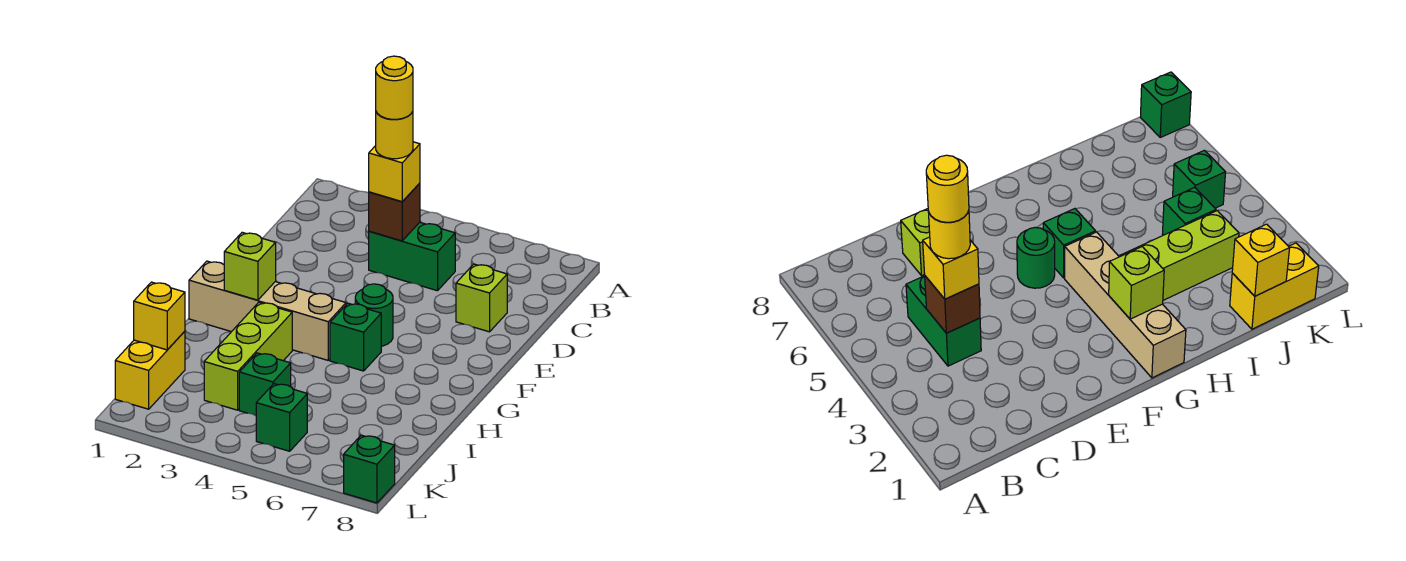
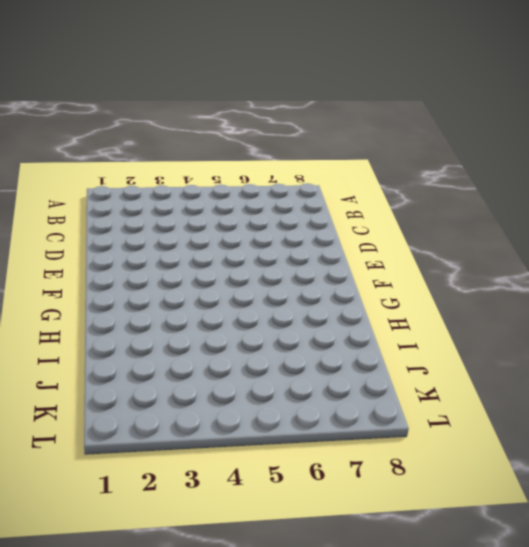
none -> green 1x2 brick [369,222,455,291]
none -> lime 1x1 brick [456,264,507,332]
none -> green 1x1 round brick [355,284,393,346]

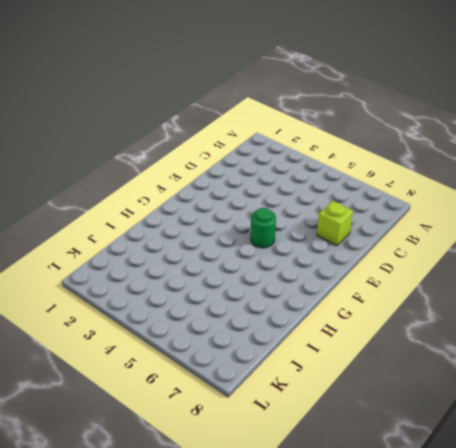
none -> green 1x2 brick [369,222,455,291]
none -> tan 1x4 brick [189,261,346,360]
none -> green 1x1 brick [330,303,381,371]

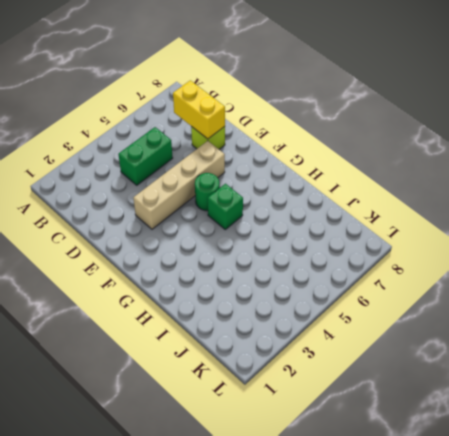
yellow 1x2 brick [173,80,225,139] -> yellow 1x2 brick moved to [115,331,185,409]
tan 1x4 brick [133,141,225,229] -> tan 1x4 brick moved to [189,261,346,360]
none -> lime 1x3 brick [204,302,292,410]
none -> green 1x1 brick [239,353,291,416]
none -> green 1x1 brick [256,384,307,451]

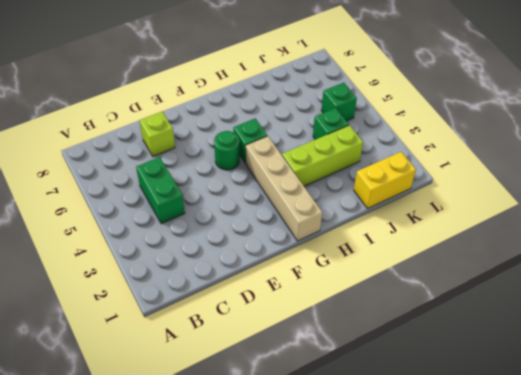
none -> green 1x1 brick [344,435,395,503]
none -> brown 1x1 brick [369,183,420,241]
none -> lime 1x1 brick [224,232,276,300]

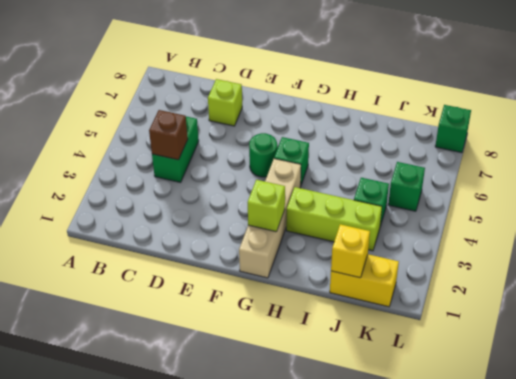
none -> yellow 1x1 brick [369,142,420,202]
none -> yellow 1x1 round brick [376,112,413,159]
none -> yellow 1x1 round brick [376,56,413,119]

